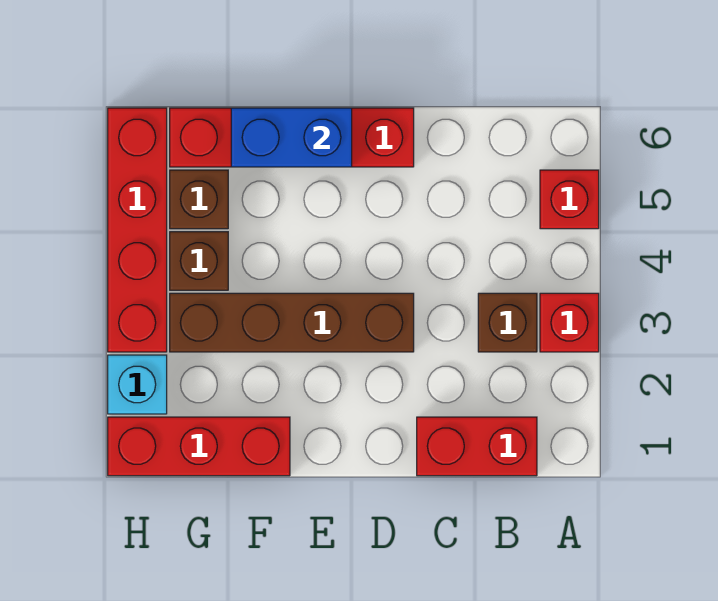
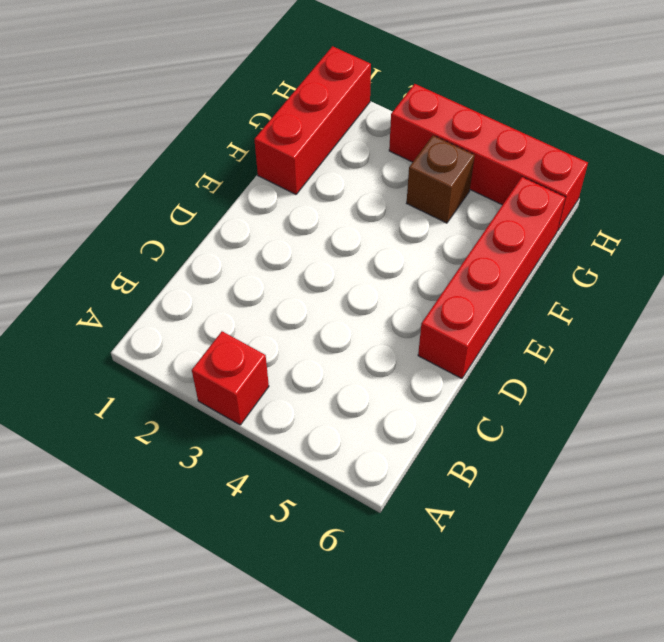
none -> red 1x1 brick [540,170,599,229]
none -> red 1x2 brick [417,417,537,476]
none -> brown 1x1 brick [478,293,537,352]

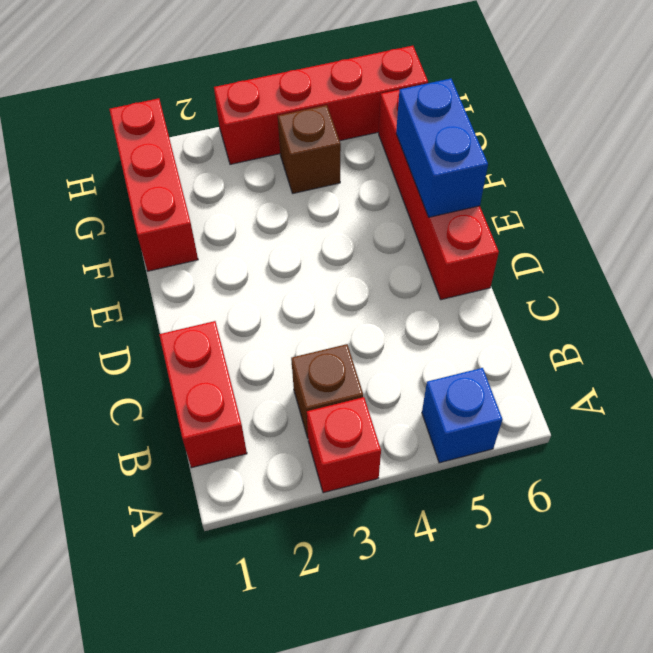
blue 1x1 brick [422,368,503,463] -> red 1x1 brick [540,170,599,229]
none -> brown 1x4 brick [170,293,414,352]
none -> brown 1x1 brick [170,170,228,229]
none -> cyan 1x1 brick [108,355,167,414]

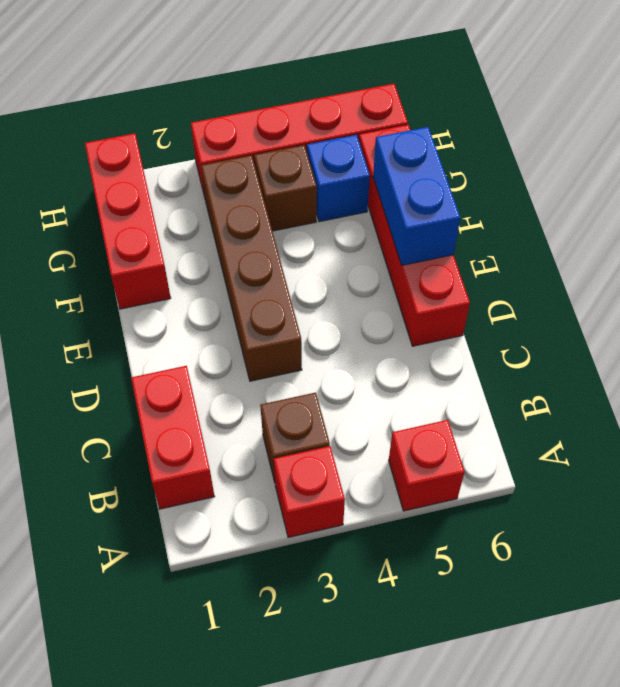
blue 1x1 brick [307,135,370,222] -> brown 1x1 brick [170,170,228,229]
none -> cyan 1x1 brick [108,355,167,414]

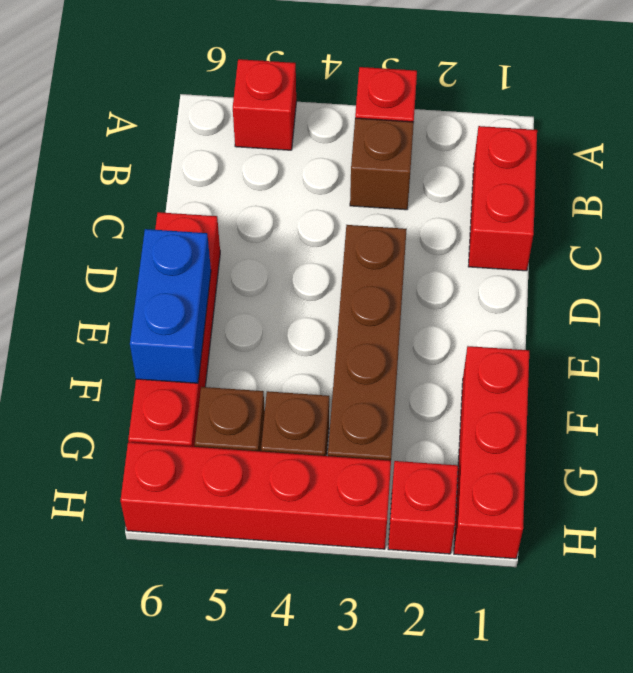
red 1x1 brick [388,461,458,554] -> cyan 1x1 brick [108,355,167,414]

